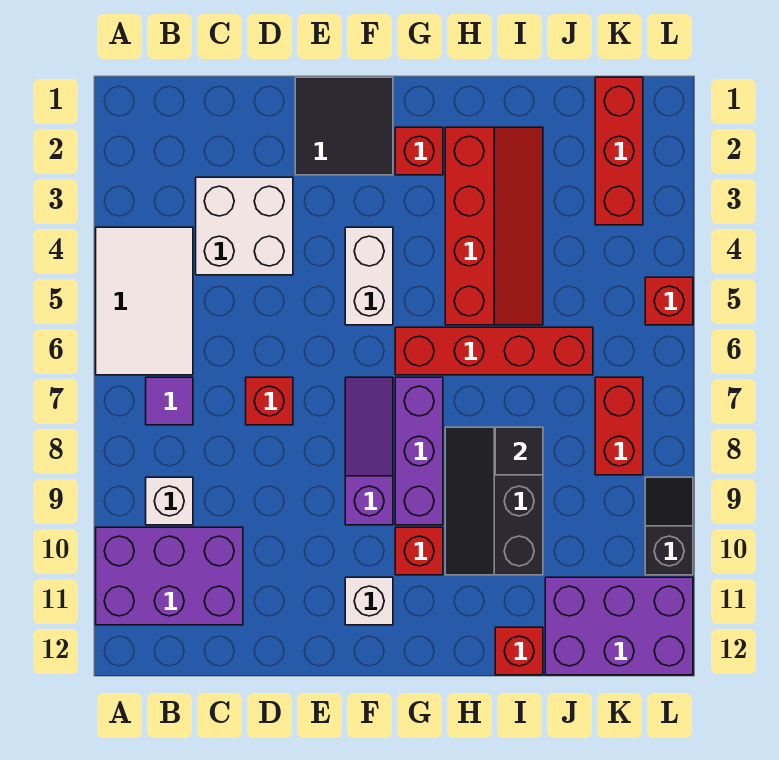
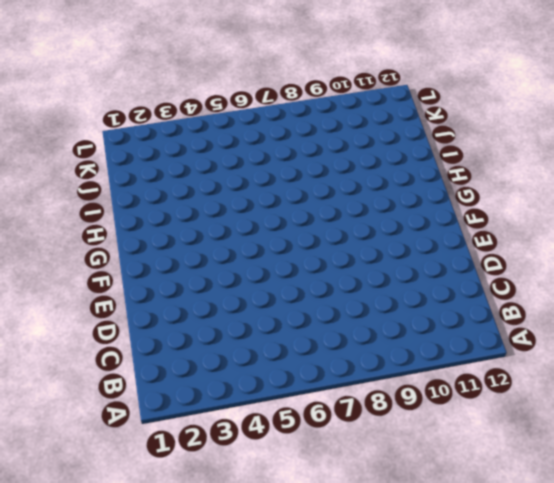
none -> white 2x3 tile [96,227,193,375]
none -> purple 2x3 brick [96,527,243,625]
none -> purple 1x1 tile [146,377,193,425]

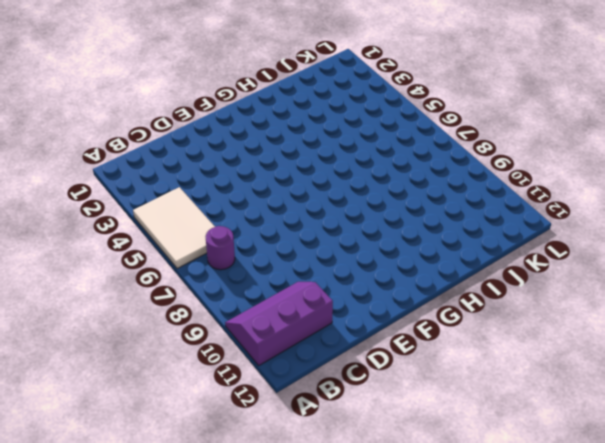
purple 2x3 slope [225,282,333,365] -> purple 2x3 brick [96,527,243,625]
purple 1x1 round brick [205,226,235,270] -> purple 1x1 tile [146,377,193,425]
none -> white 1x1 brick [146,477,193,525]
none -> white 2x2 brick [196,177,293,275]
none -> red 1x1 brick [246,377,293,425]

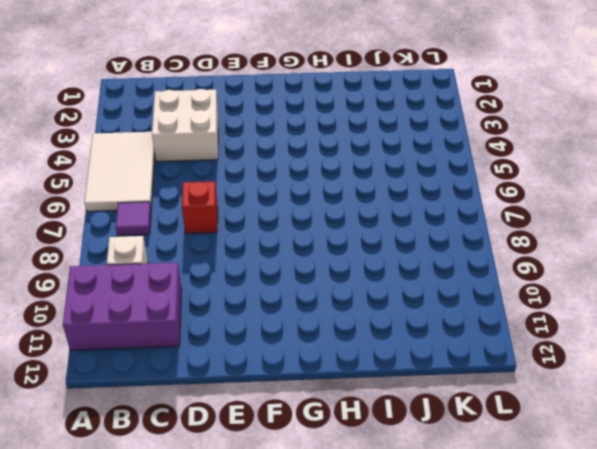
none -> black 2x2 tile [295,77,393,175]
none -> white 1x2 brick [345,227,393,325]
none -> purple 1x3 slope [345,377,393,525]

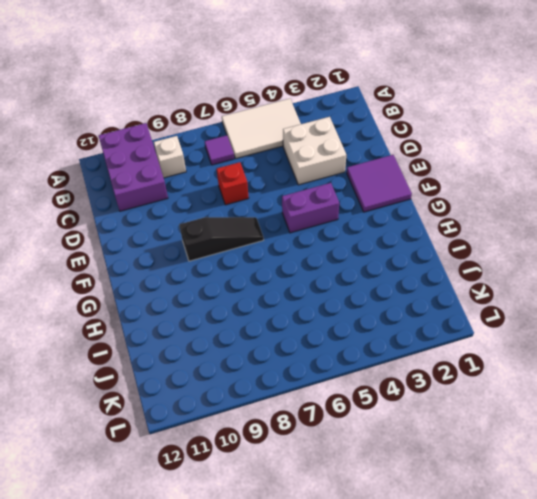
purple 2x2 tile [347,155,412,212] -> black 2x2 tile [295,77,393,175]
purple 1x2 brick [282,183,339,233] -> white 1x2 brick [345,227,393,325]
black 1x3 slope [179,217,264,261] -> purple 1x3 slope [345,377,393,525]
none -> white 1x1 brick [345,577,393,625]
none -> red 1x1 brick [395,127,443,175]
none -> red 1x4 brick [395,327,593,375]

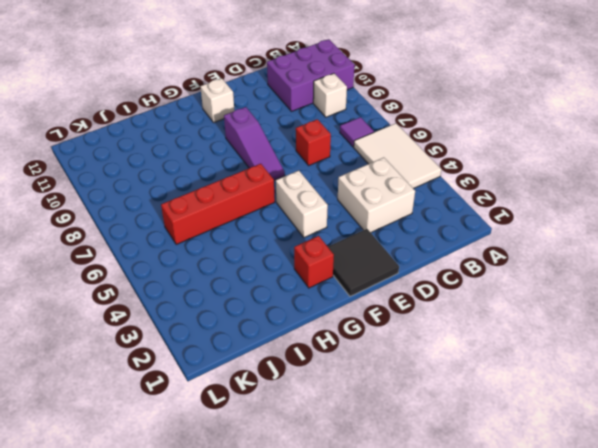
none -> purple 1x3 brick [395,377,443,525]
none -> red 1x1 brick [395,527,443,575]
none -> red 2x4 slope [445,127,543,325]

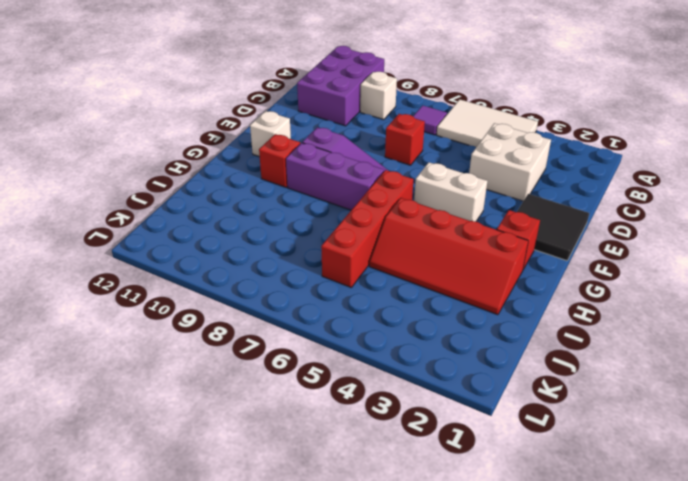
none -> black 2x3 slope [445,427,543,575]
none -> red 1x1 brick [495,627,543,675]
none -> purple 2x3 brick [545,577,693,675]

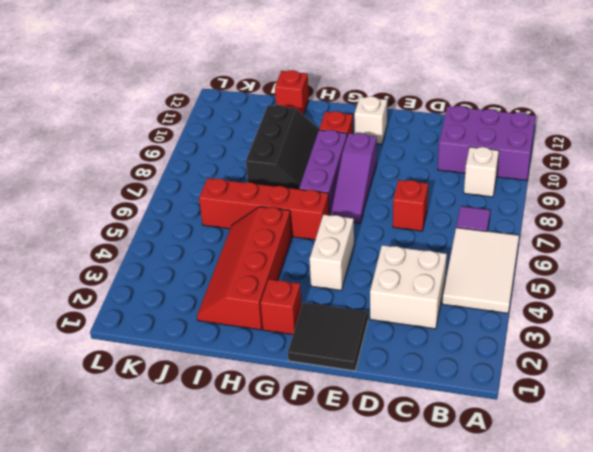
none -> purple 2x3 brick [545,577,693,675]
none -> red 1x3 brick [595,77,643,225]
none -> red 1x2 brick [595,377,643,475]

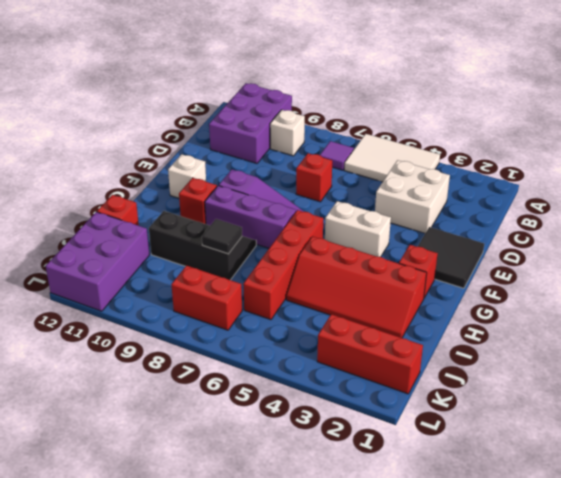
none -> red 1x1 brick [645,277,693,325]
none -> black 1x2 slope [645,477,693,575]

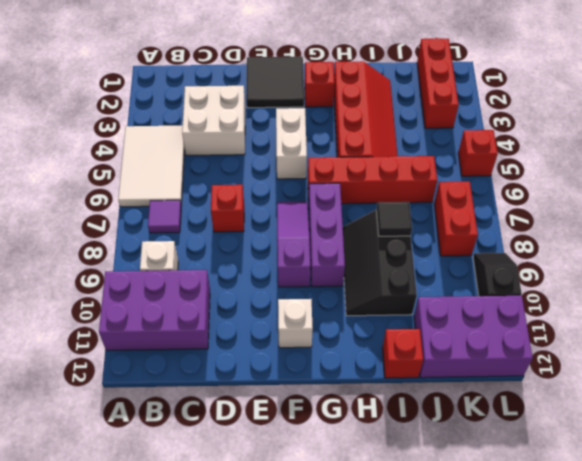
none -> red 1x1 brick [395,527,443,575]

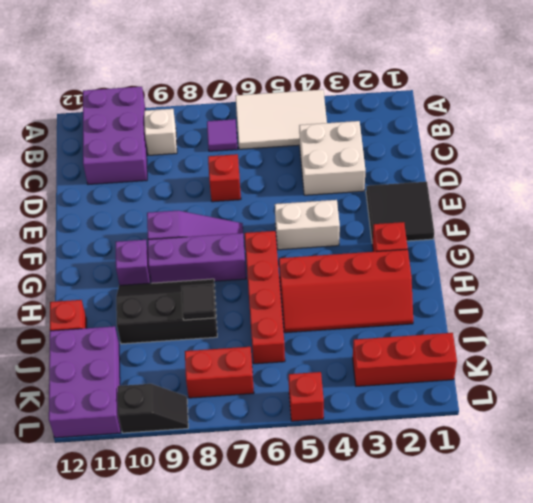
purple 1x1 brick [116,240,150,285] -> red 1x1 brick [395,527,443,575]
none -> white 1x1 brick [345,577,393,625]

